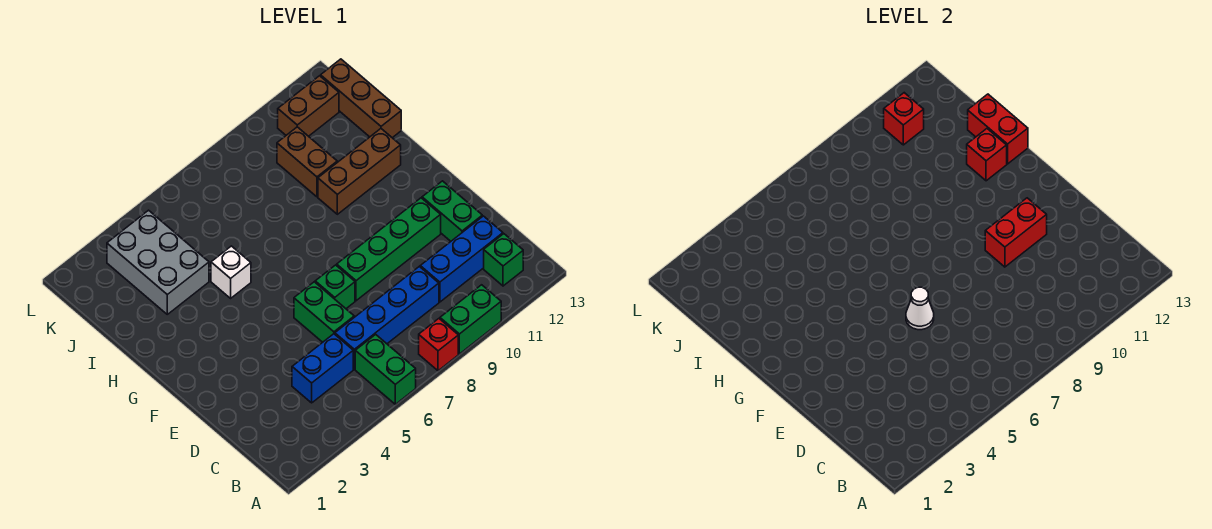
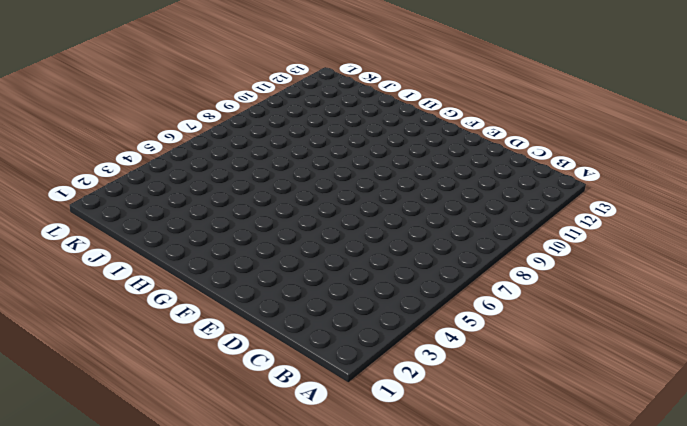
none -> green 1x2 brick [355,334,416,404]
none -> red 1x1 brick [419,319,458,371]
none -> green 1x2 brick [440,285,501,354]

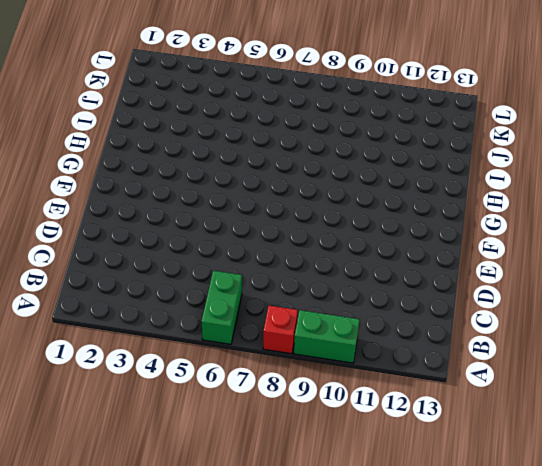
none -> green 1x1 brick [484,234,523,286]
none -> blue 1x2 brick [292,334,353,403]
none -> blue 1x4 brick [335,266,439,369]

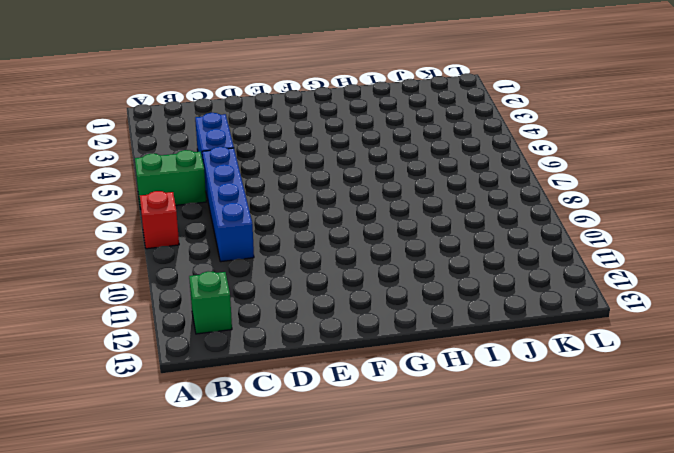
none -> green 1x2 brick [440,285,501,354]
none -> blue 1x3 brick [420,216,503,302]
none -> green 1x2 brick [294,282,354,342]

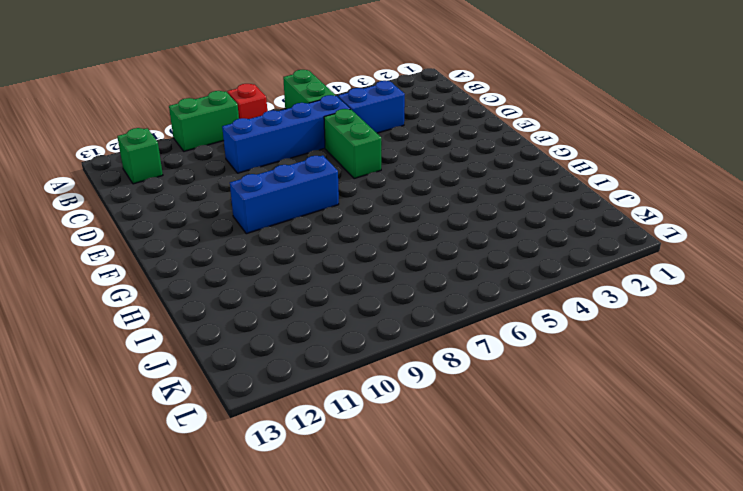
blue 1x3 brick [230,155,339,234] -> blue 1x3 brick moved to [420,216,503,302]
none -> green 1x2 brick [422,181,482,241]
none -> green 1x1 brick [315,265,355,308]
none -> green 1x4 brick [337,198,441,301]

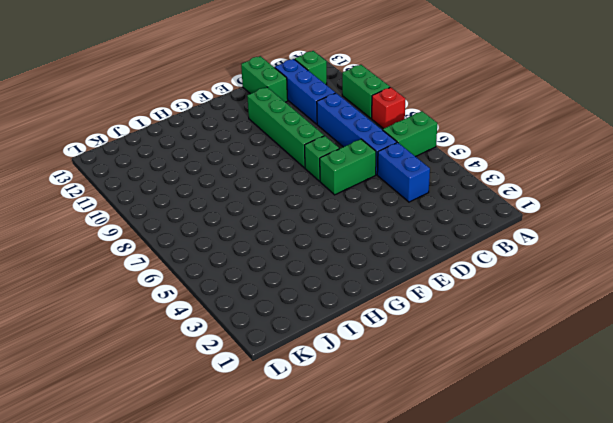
green 1x2 brick [241,56,288,102] -> green 1x2 brick turned to [422,181,482,241]
none -> white 1x1 brick [211,246,251,298]
none -> brown 1x3 brick [318,129,401,214]
none -> grey 2x3 brick [107,210,209,314]

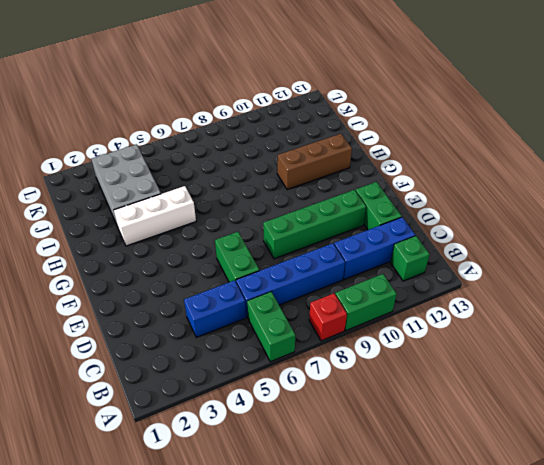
white 1x3 brick [114,186,196,246] -> white 1x1 brick [211,246,251,298]
none -> green 1x1 brick [315,265,355,308]
none -> brown 1x2 brick [277,127,337,197]
none -> brown 1x3 brick [321,59,401,138]

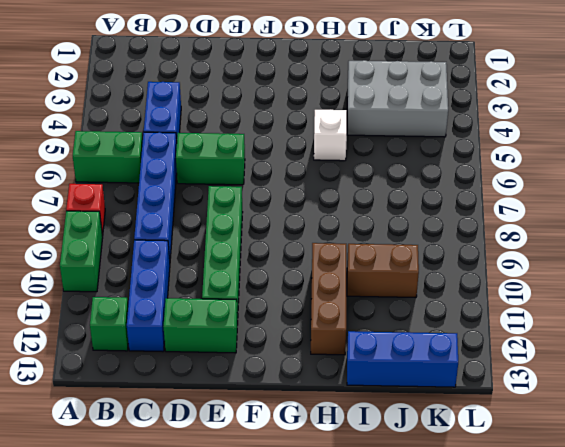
blue 1x3 brick [347,331,458,387] -> brown 1x3 brick [321,59,401,138]
none -> green 1x1 brick [315,265,355,308]
none -> brown 1x2 brick [278,76,339,136]
none -> white 1x1 cone [906,287,934,330]

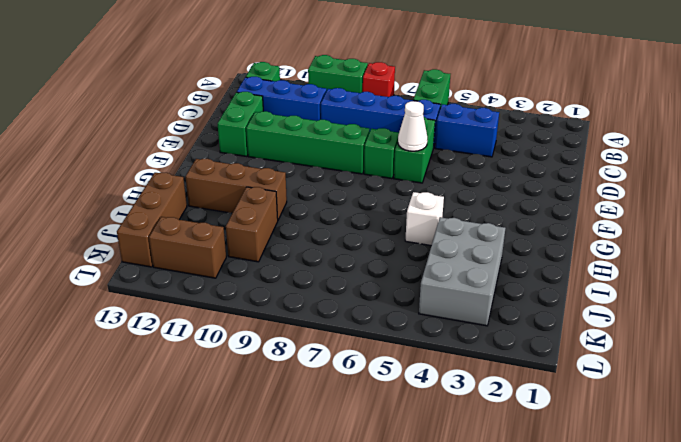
none -> red 1x2 brick [985,198,1047,267]
none -> red 1x1 brick [967,129,1007,181]
none -> red 1x2 brick [968,94,1028,164]

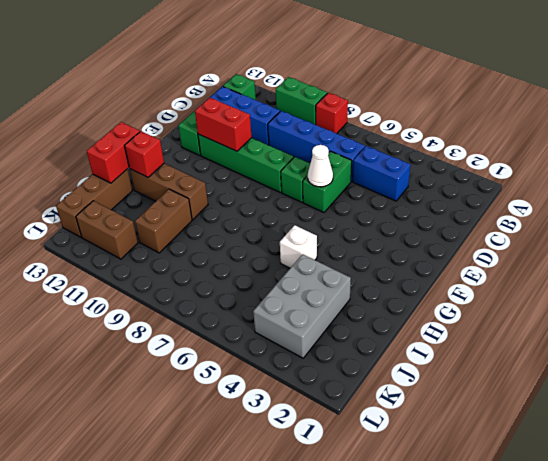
none -> green 1x2 brick [355,334,416,404]
none -> red 1x1 brick [884,93,924,145]

